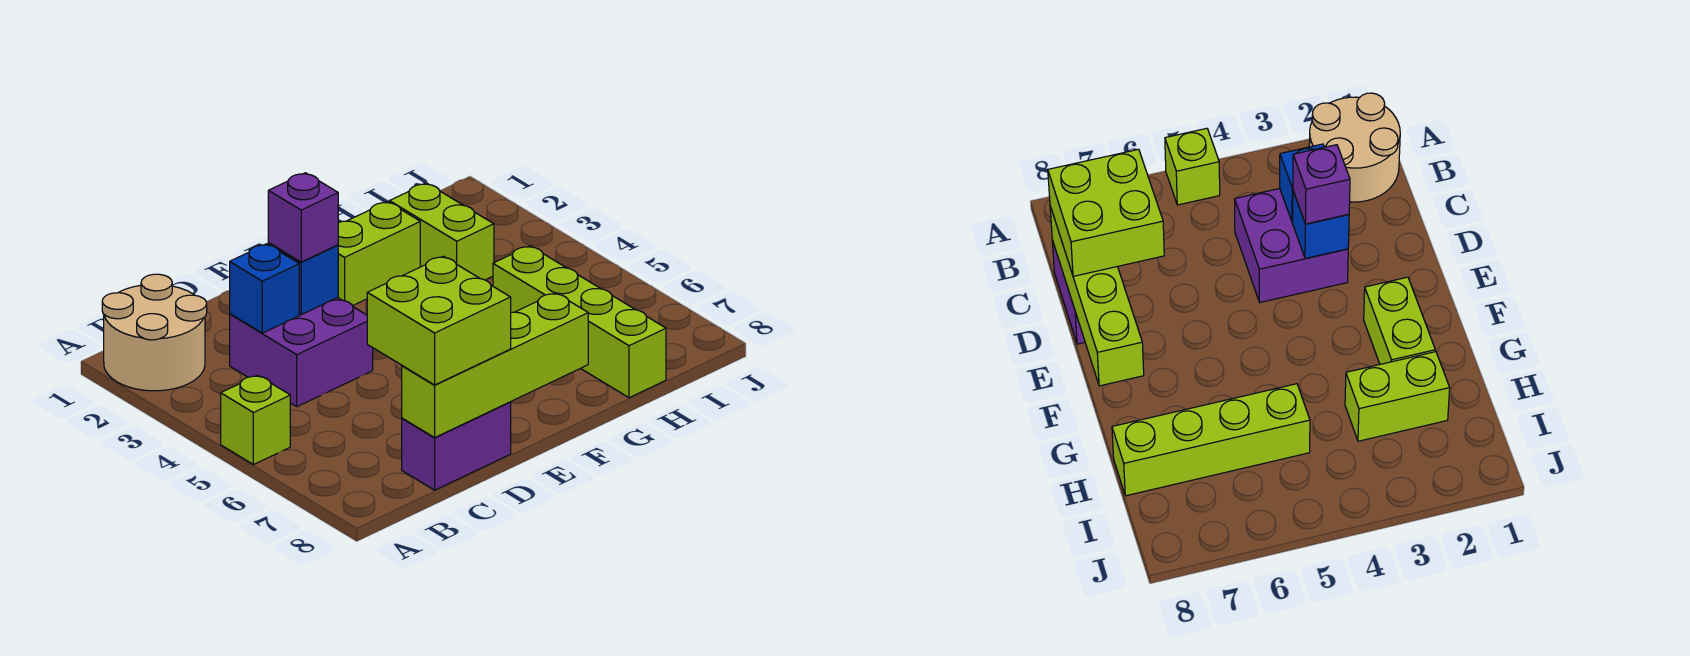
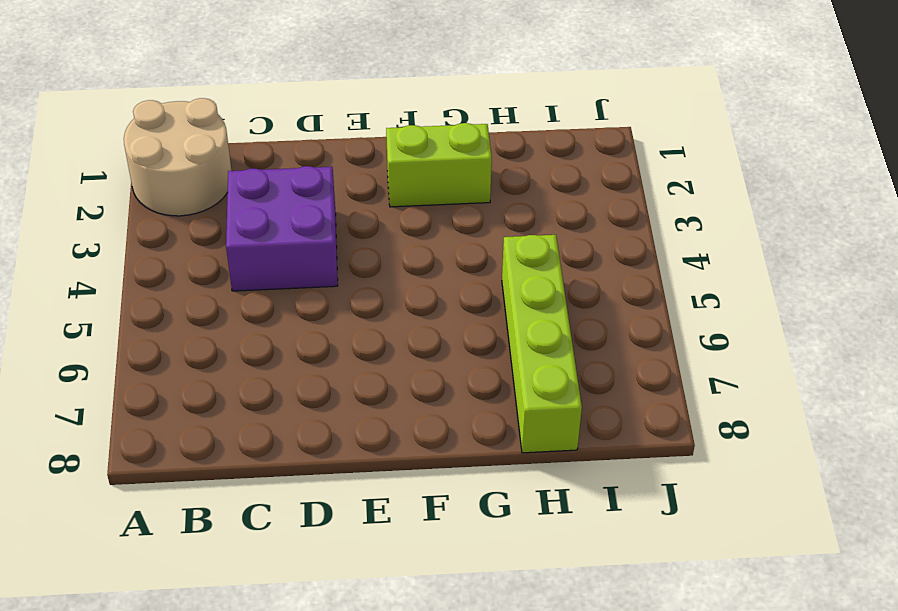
none -> lime 1x1 brick [221,375,290,465]
none -> purple 1x2 brick [402,402,511,490]
none -> lime 1x2 brick [390,183,494,280]

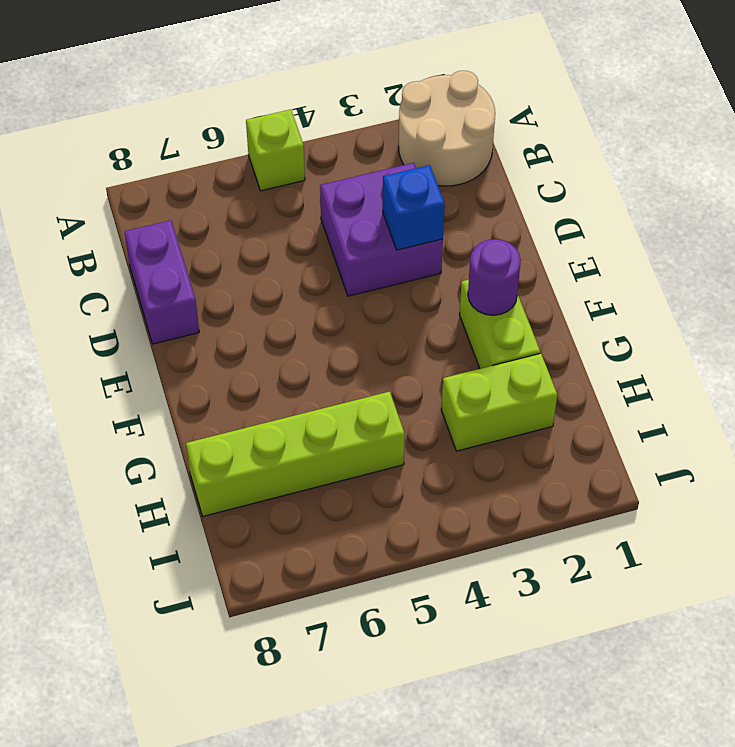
purple 1x1 round brick [468,239,521,315] -> none
none -> blue 1x1 brick [230,244,299,333]
none -> lime 1x4 brick [402,293,588,438]
none -> lime 2x2 brick [367,256,511,385]

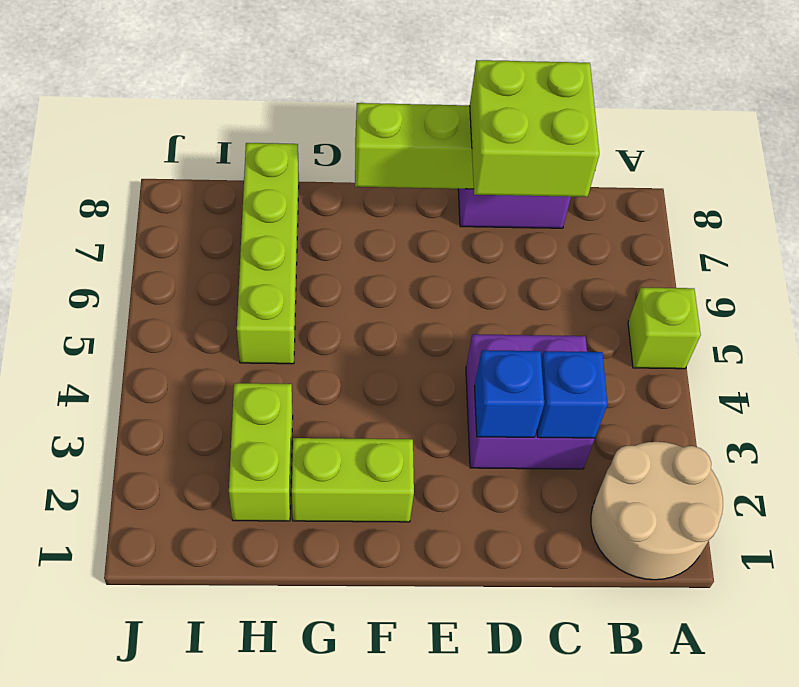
none -> purple 1x1 brick [268,173,338,262]

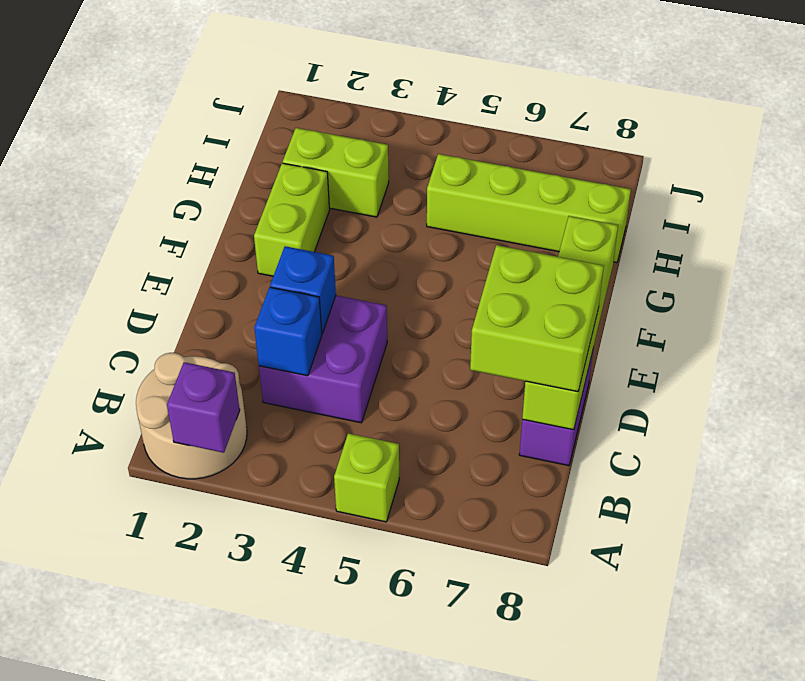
purple 1x1 brick [167,362,240,453] -> purple 1x1 brick moved to [268,173,338,262]

